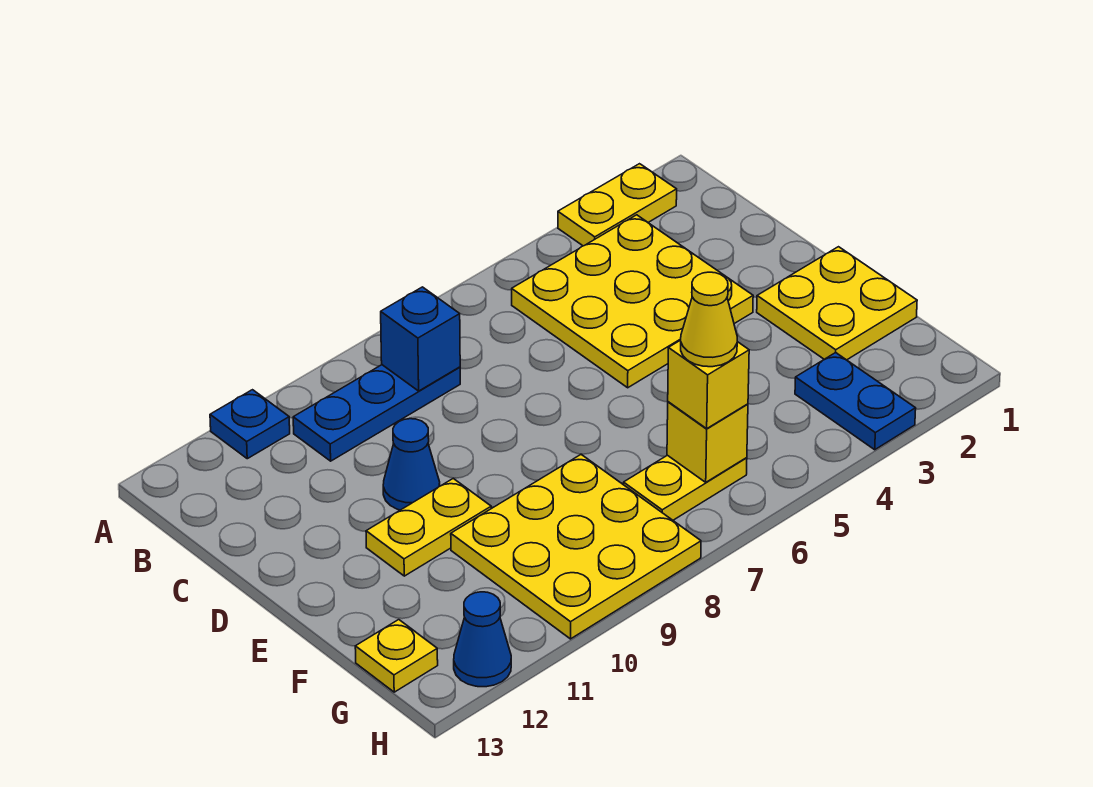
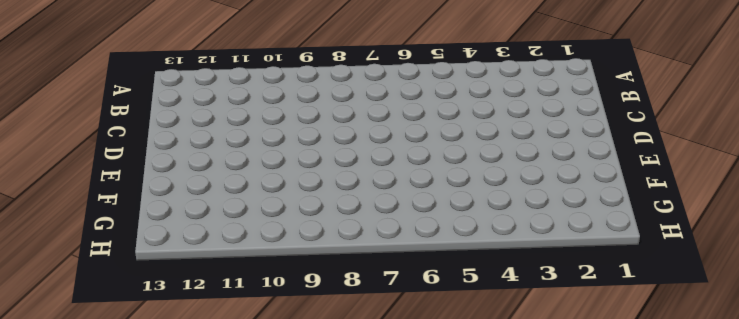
none -> yellow 1x2 plate [558,164,677,246]
none -> blue 1x1 plate [210,390,290,459]
none -> yellow 3x3 plate [512,215,753,388]

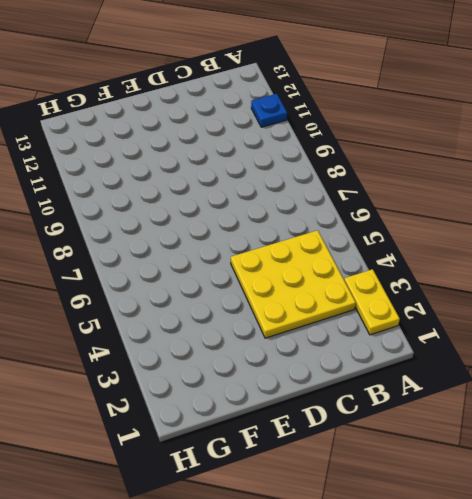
none -> blue 1x3 plate [293,365,460,461]
none -> blue 1x1 cone [383,419,440,510]
none -> yellow 2x2 plate [757,247,917,360]

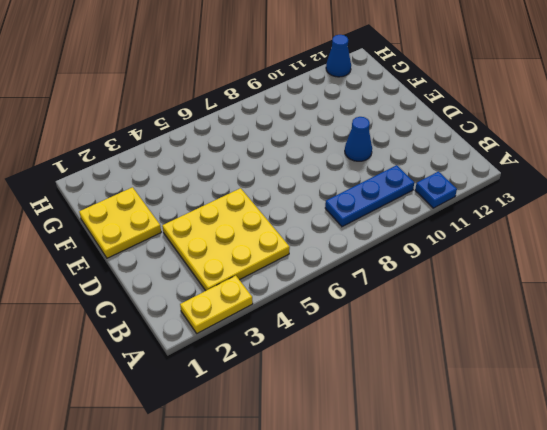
none -> yellow 1x2 plate [366,479,491,576]
none -> yellow 3x3 plate [451,455,701,639]
none -> blue 1x2 plate [795,353,916,450]

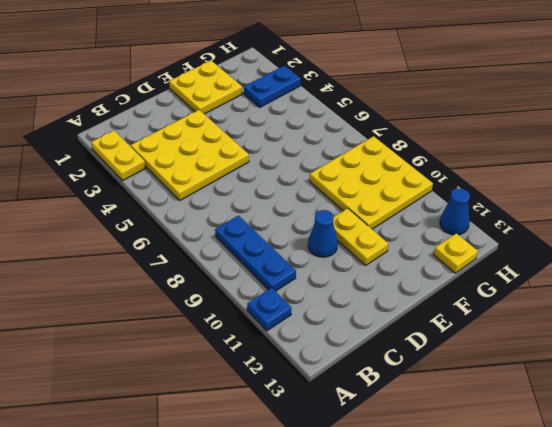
none -> yellow 1x2 plate [624,455,747,520]
none -> blue 1x1 brick [381,287,460,391]
none -> yellow 1x1 brick [667,402,748,482]

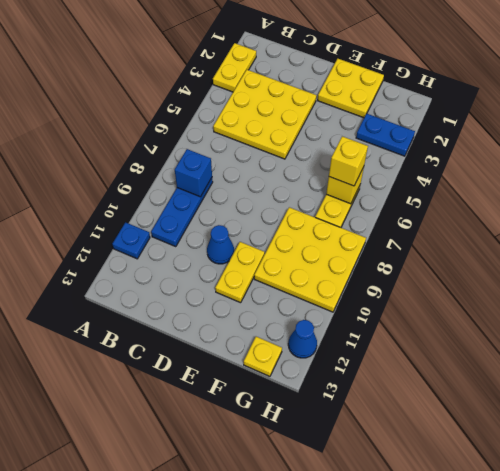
none -> yellow 1x1 cone [681,272,737,367]

